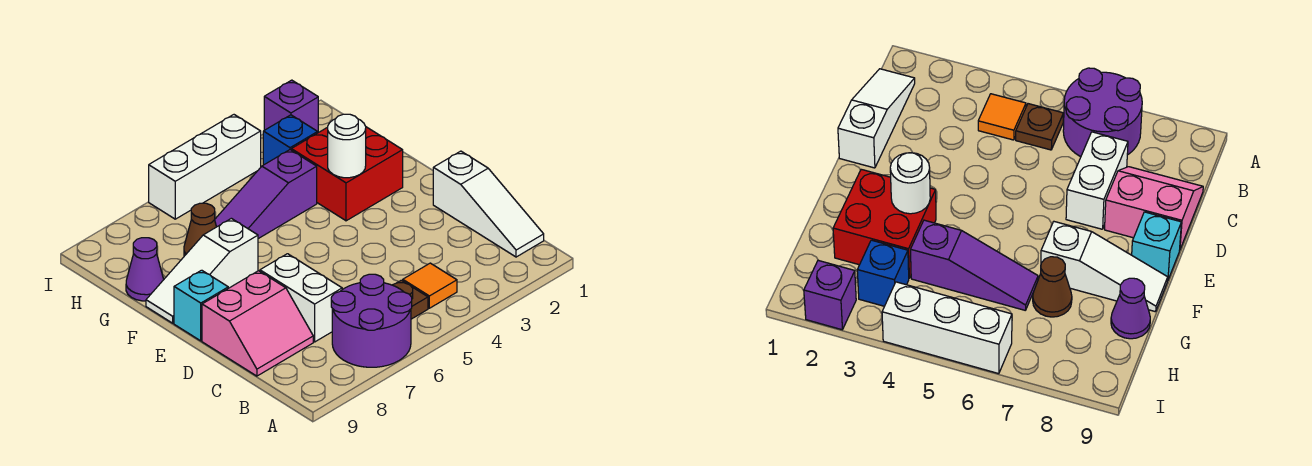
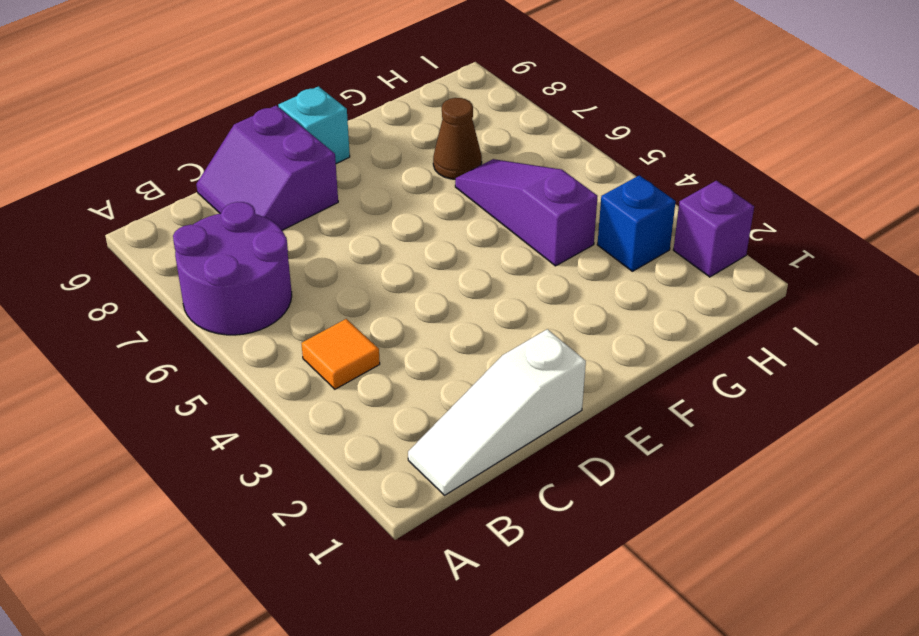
purple 2x2 slope [196,105,338,230] -> pink 2x2 slope [202,271,313,376]
none -> brown 1x1 plate [393,280,428,319]
none -> white 1x2 brick [260,254,342,342]
none -> red 2x2 brick [291,127,403,221]

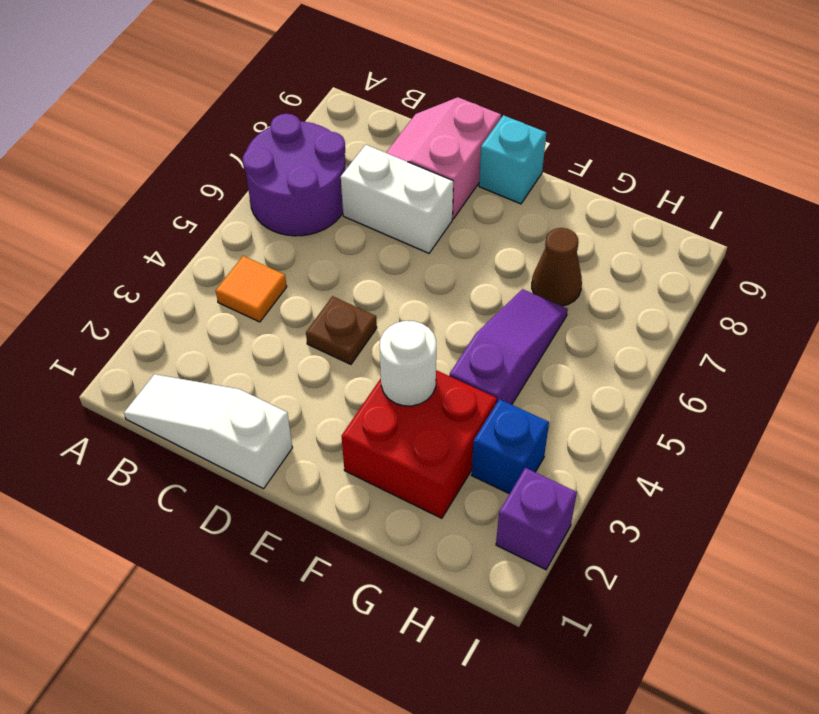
brown 1x1 plate [306,296,377,364] -> brown 1x1 plate moved to [393,280,428,319]
none -> white 1x3 slope [146,218,258,323]
none -> purple 1x1 cone [126,238,164,301]
none -> white 1x3 brick [149,115,261,219]

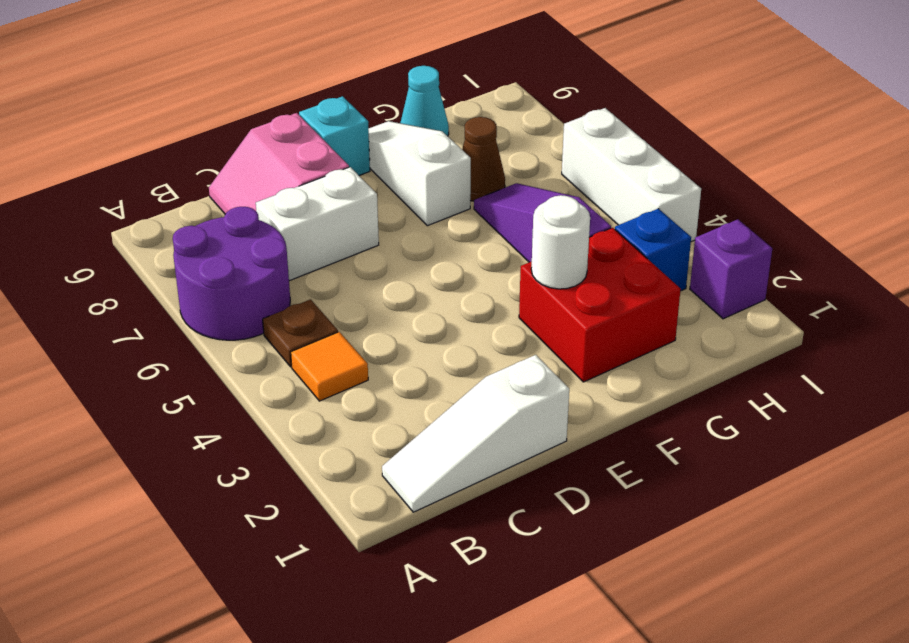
cyan 1x1 cone [401,66,449,136] -> purple 1x1 cone [126,238,164,301]

